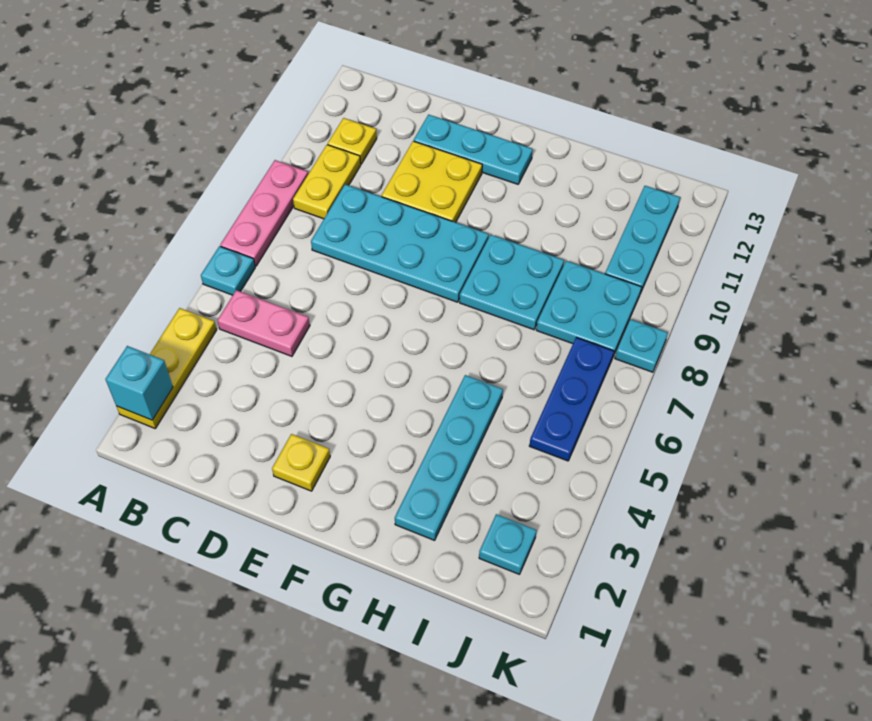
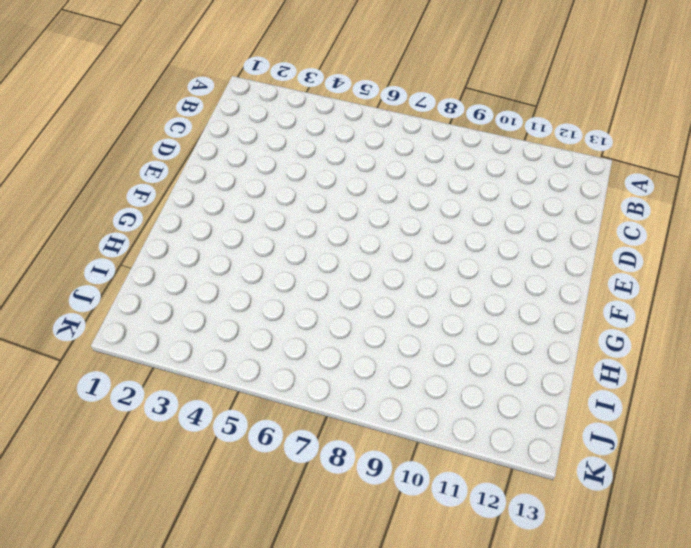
none -> yellow 1x3 plate [117,308,217,428]
none -> cyan 1x1 plate [201,246,255,295]
none -> pink 1x3 plate [220,160,308,266]

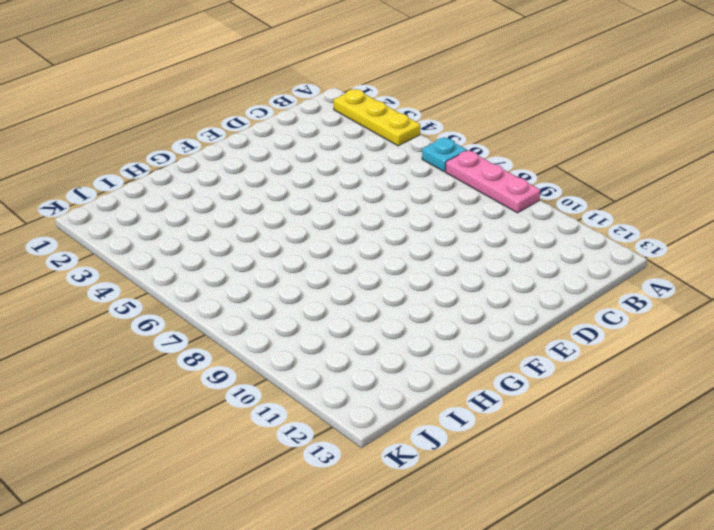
none -> pink 1x2 plate [217,290,310,356]
none -> yellow 1x2 plate [293,145,361,219]
none -> yellow 1x1 plate [328,118,377,164]

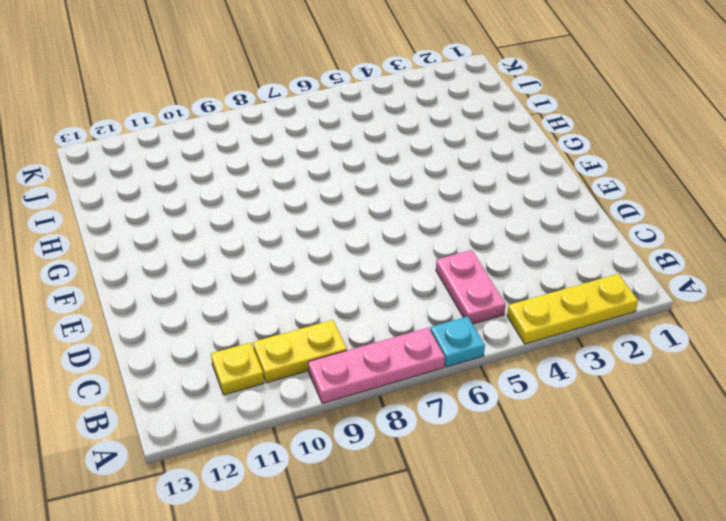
none -> cyan 2x4 plate [311,184,489,302]
none -> yellow 2x2 plate [381,141,482,222]
none -> cyan 1x3 plate [414,115,533,184]

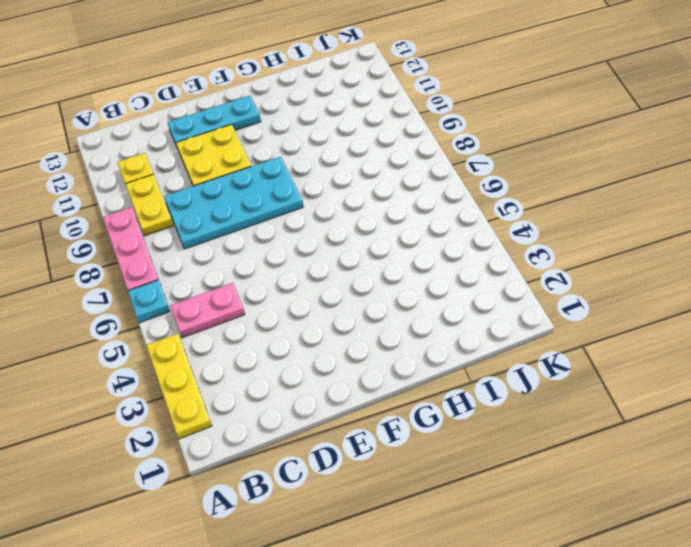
none -> yellow 1x1 plate [272,434,330,491]
none -> cyan 2x2 plate [460,235,564,330]
none -> cyan 1x4 plate [395,375,503,540]

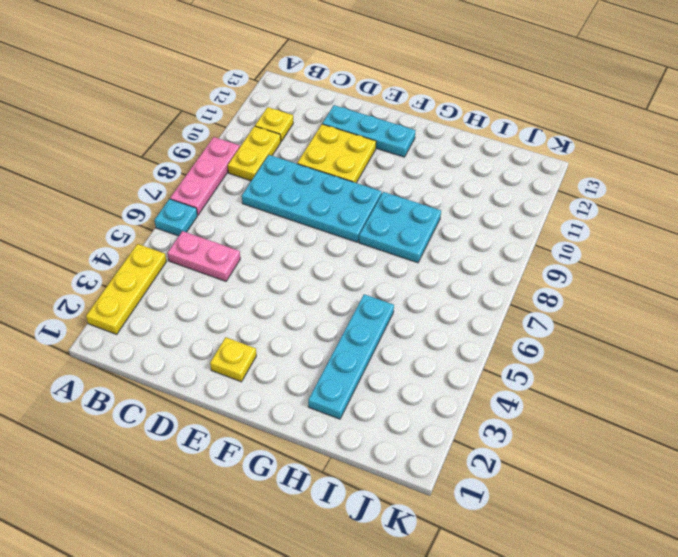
none -> cyan 2x2 plate [536,261,642,356]
none -> cyan 1x1 plate [479,514,537,574]
none -> blue 1x3 plate [529,338,614,461]

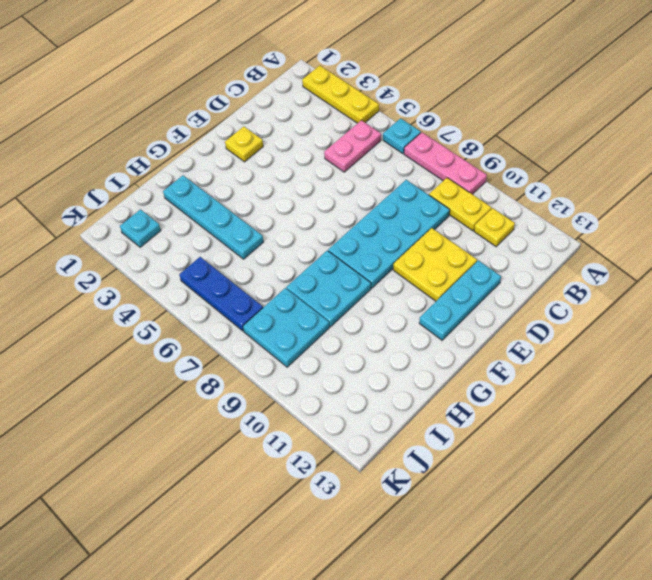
none -> cyan 1x3 plate [605,186,680,294]
none -> cyan 1x1 plate [615,319,668,372]
none -> cyan 1x1 brick [106,346,173,420]

